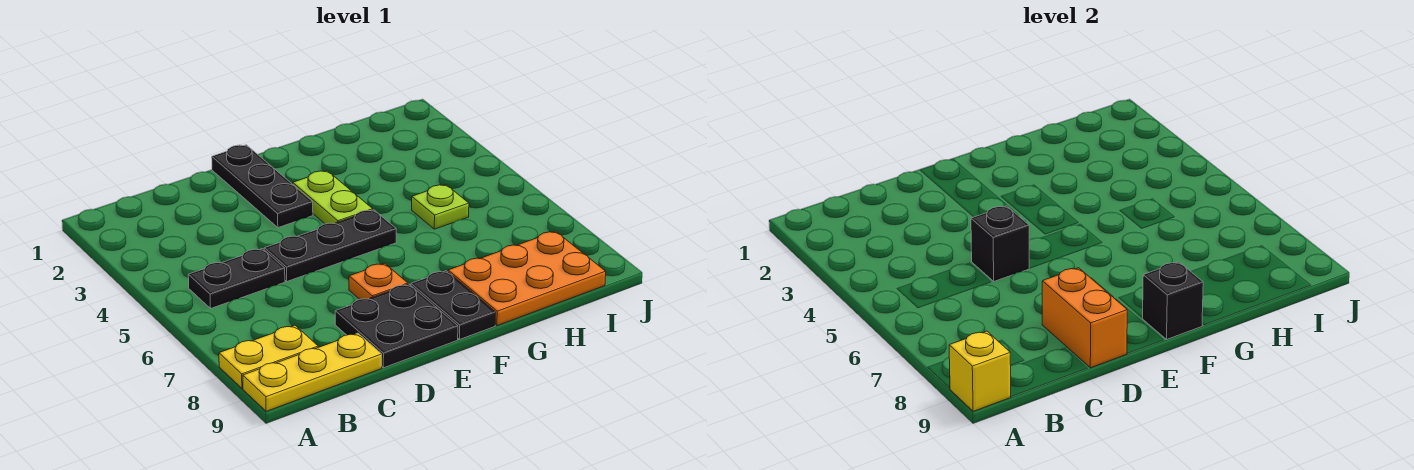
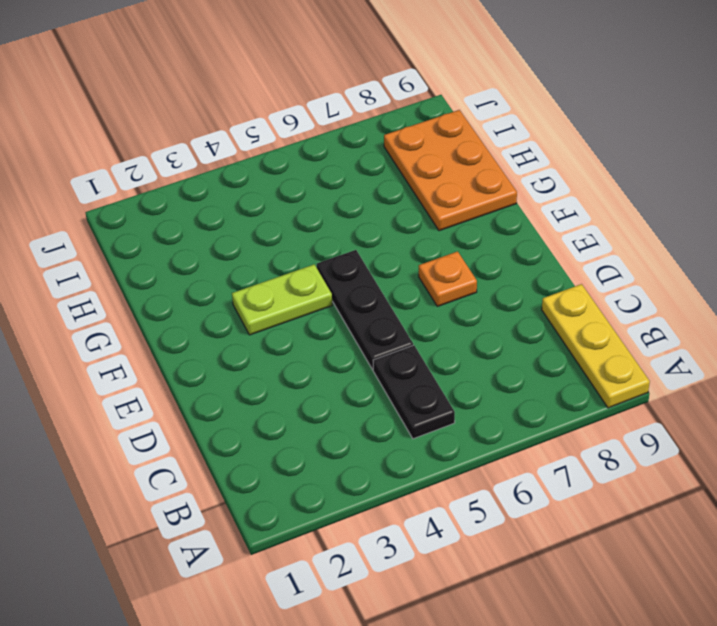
none -> yellow 1x2 plate [219,325,318,388]
none -> black 2x2 plate [335,284,458,368]
none -> black 1x3 plate [212,145,313,228]

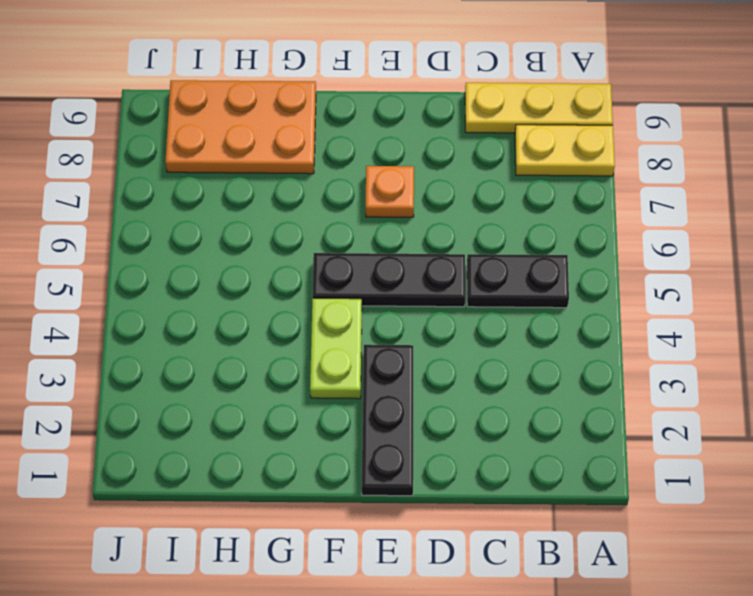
none -> black 2x2 plate [335,284,458,368]
none -> black 1x2 plate [411,271,496,339]
none -> lime 1x1 plate [412,185,469,229]

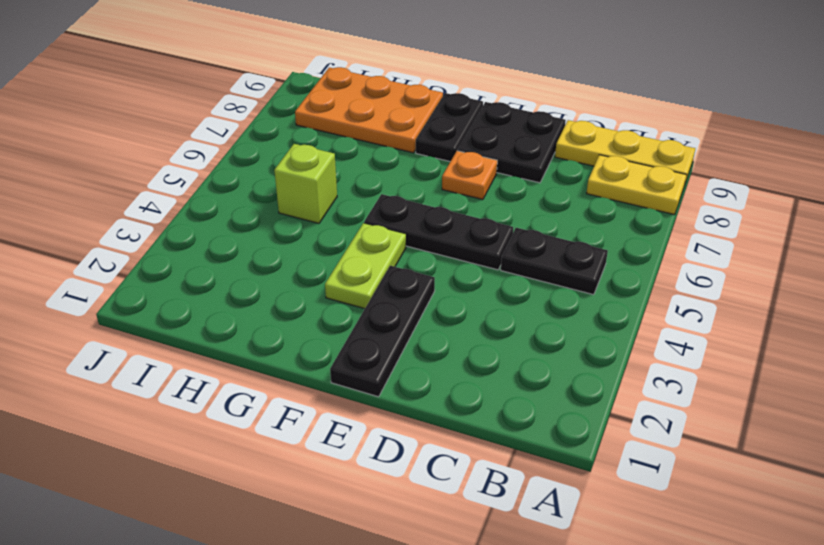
lime 1x1 brick [274,144,337,223] -> lime 1x1 plate [412,185,469,229]
none -> yellow 1x1 brick [949,331,1011,411]
none -> black 1x1 brick [971,206,1029,281]
none -> orange 1x2 brick [1042,268,1127,368]

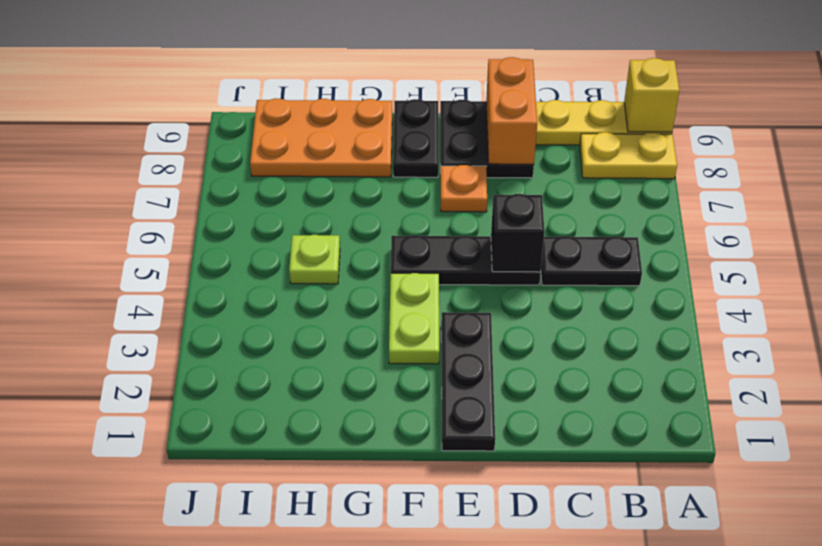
none -> black 1x1 brick [1143,262,1203,339]

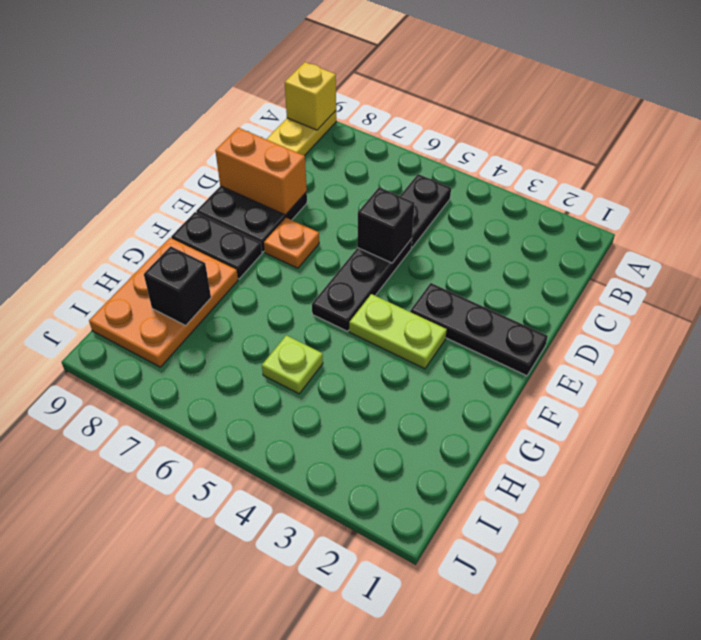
black 1x1 brick [144,246,211,325] -> black 1x1 brick moved to [1143,262,1203,339]
none -> yellow 1x2 plate [219,325,318,388]

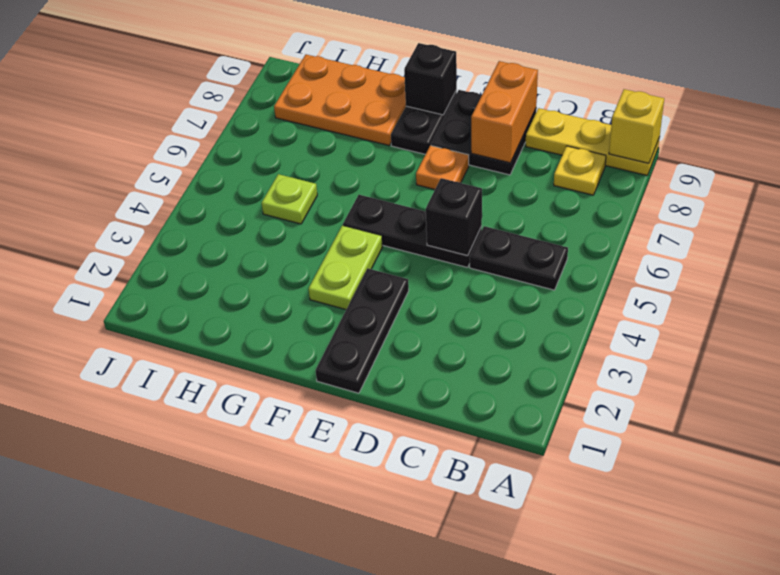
yellow 1x1 plate [554,146,606,195] -> yellow 1x2 plate [219,325,318,388]

